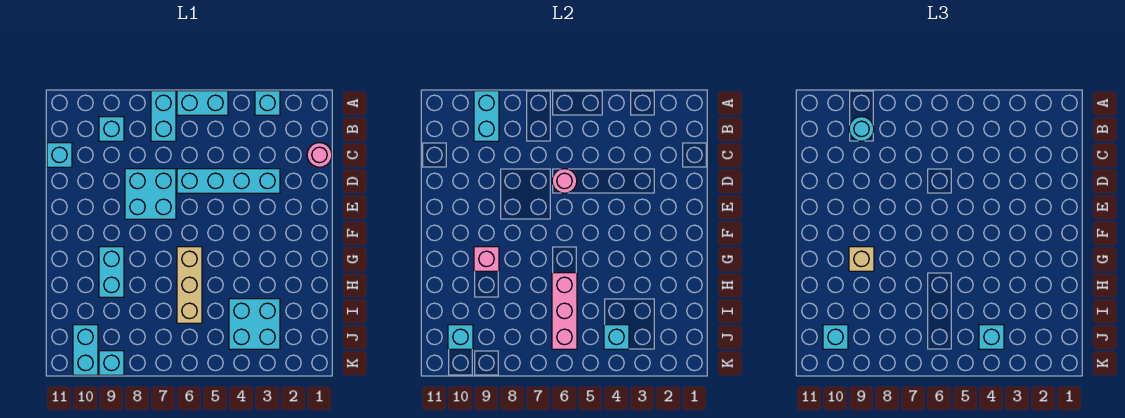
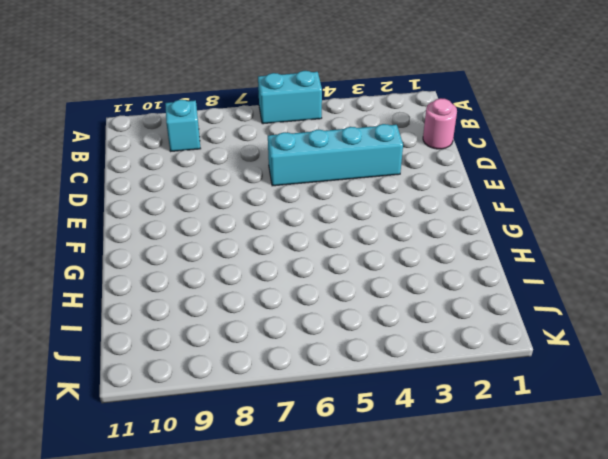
none -> cyan 1x1 brick [255,91,280,115]
none -> cyan 1x2 brick [151,91,176,141]
none -> cyan 1x1 brick [47,143,72,167]

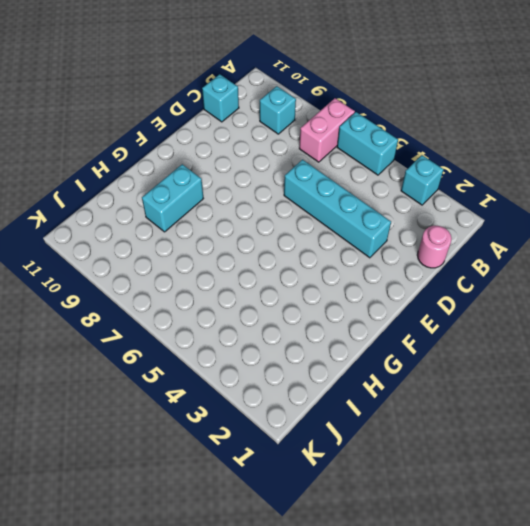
pink 1x2 brick [299,98,355,162] -> cyan 1x2 brick [151,91,176,141]
none -> cyan 2x2 brick [125,169,176,219]
none -> tan 1x3 brick [177,247,202,323]
none -> cyan 2x2 brick [229,299,280,349]

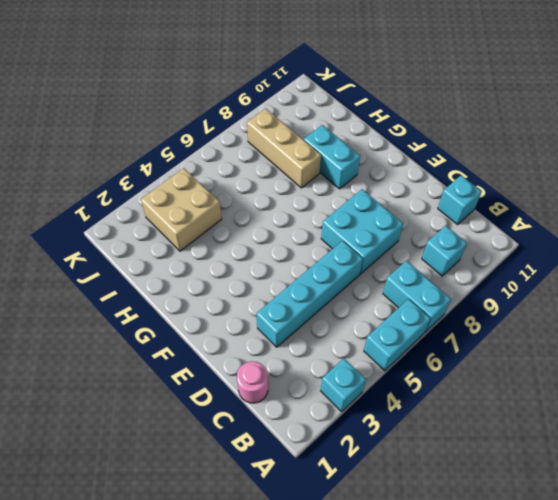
tan 1x3 brick [247,109,321,188] -> tan 1x3 brick moved to [177,247,202,323]
tan 2x2 brick [141,168,222,251] -> cyan 2x2 brick [229,299,280,349]
none -> cyan 1x2 brick [73,325,98,375]
none -> cyan 1x1 brick [99,351,124,375]
none -> cyan 1x2 brick [474,91,499,141]

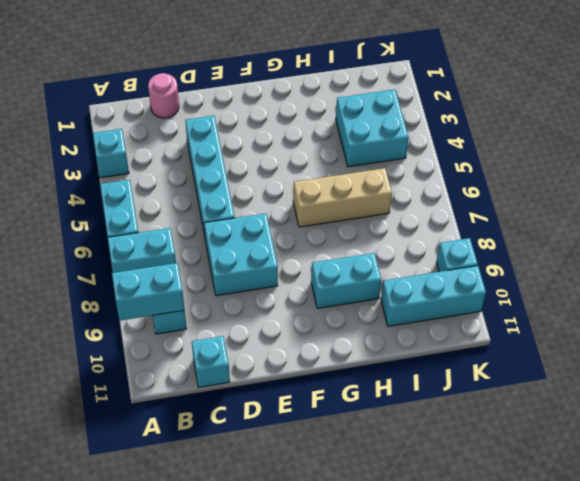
cyan 1x3 brick [381,266,486,326] -> cyan 1x2 brick [73,325,98,375]
none -> pink 1x1 round brick [552,169,577,193]
none -> pink 1x1 brick [474,247,499,271]
none -> pink 1x3 brick [552,273,577,349]

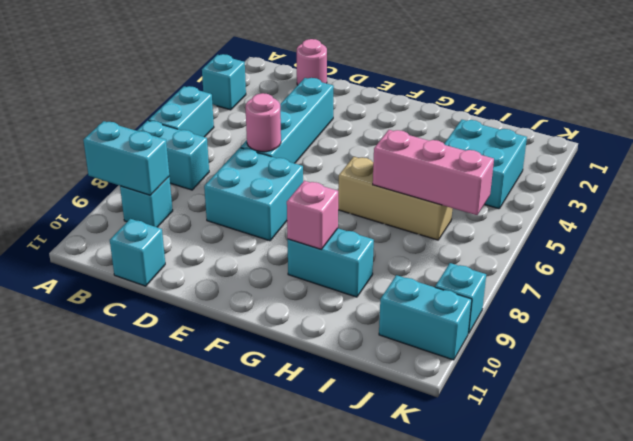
none -> cyan 1x1 brick [604,325,629,349]
none -> cyan 1x1 brick [448,325,473,349]
none -> cyan 1x1 round brick [849,117,874,141]

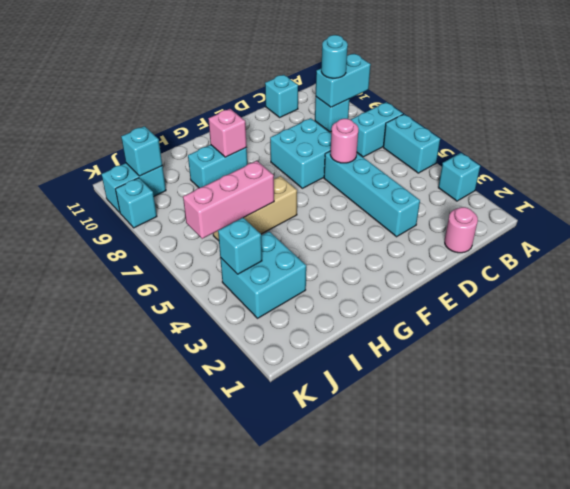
none -> tan 1x1 brick [849,247,874,271]
none -> cyan 1x1 brick [979,325,1004,349]
none -> cyan 1x1 brick [823,325,848,349]

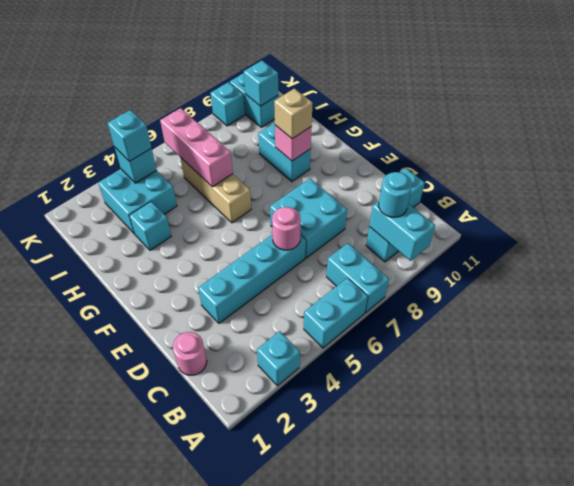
cyan 1x1 brick [129,202,171,250] -> cyan 1x1 brick moved to [823,325,848,349]

